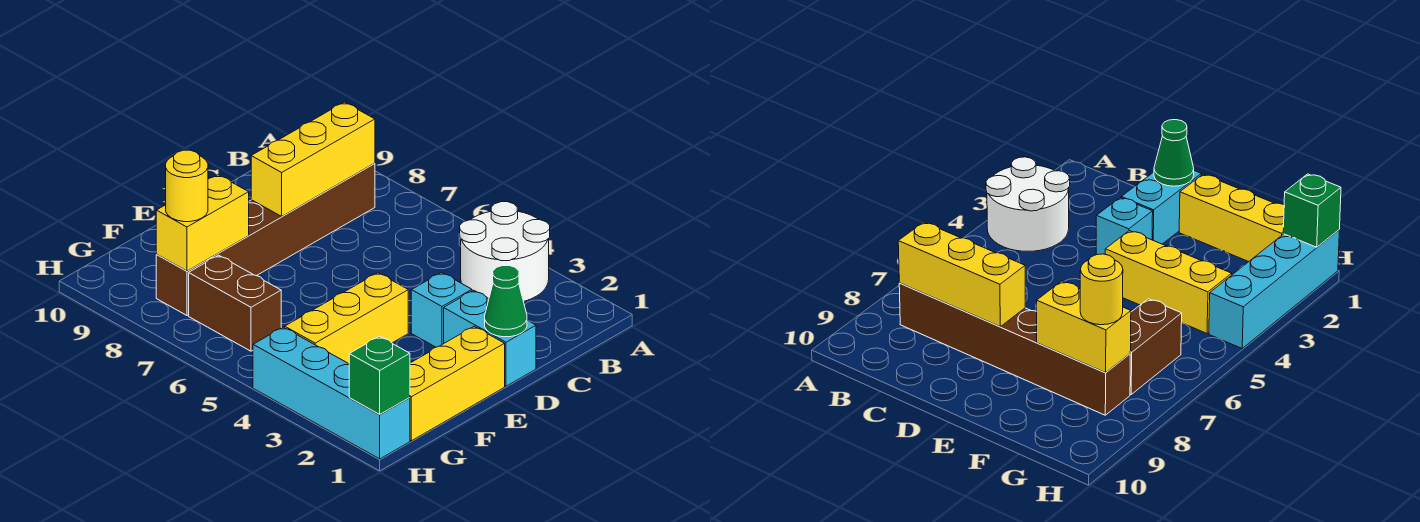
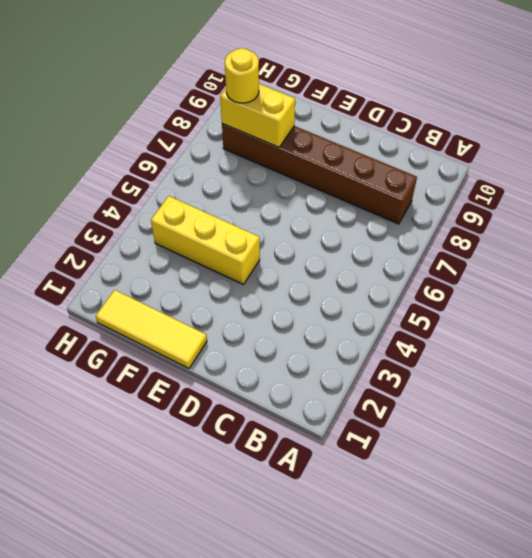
yellow 1x3 tile [96,290,207,368] -> yellow 1x3 brick [410,326,505,441]
none -> white 2x2 round brick [460,202,550,301]
none -> cyan 1x2 brick [444,290,536,386]
none -> cyan 1x1 brick [411,272,472,347]

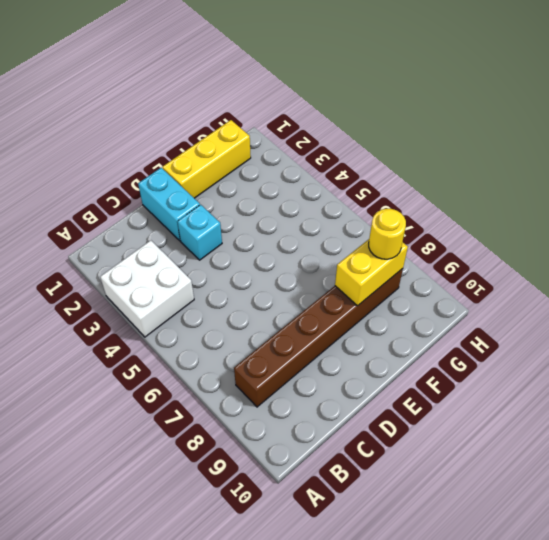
white 2x2 brick [100,240,194,337] -> white 2x2 round brick [460,202,550,301]
none -> yellow 1x3 brick [285,273,408,364]
none -> brown 1x2 brick [189,255,281,351]
none -> cyan 1x4 brick [253,327,410,459]

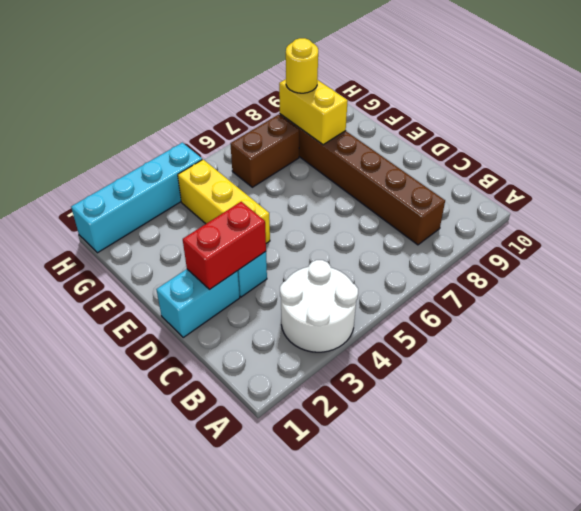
red 1x2 brick [183,202,266,289] -> none
none -> yellow 1x3 brick [410,326,505,441]
none -> yellow 1x3 brick [251,102,375,216]
none -> green 1x1 cone [485,266,527,337]

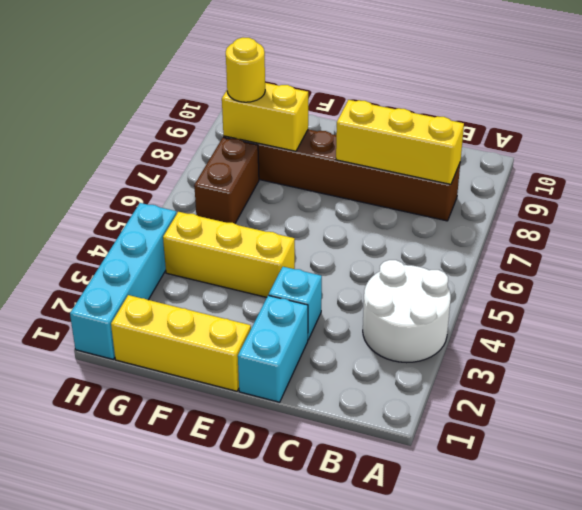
none -> green 1x1 cone [485,266,527,337]
none -> green 1x1 brick [349,336,410,414]

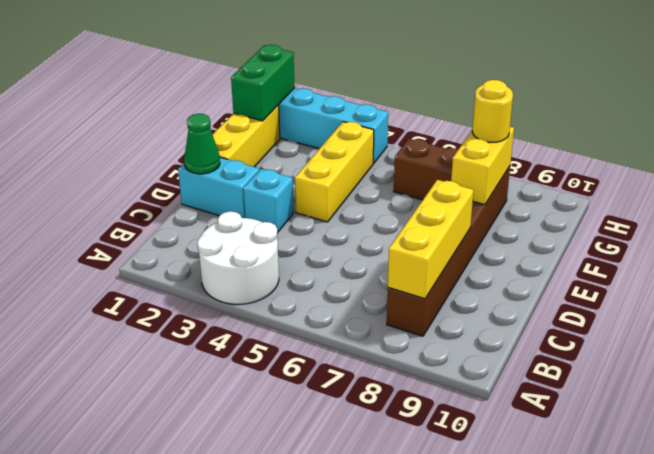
green 1x2 brick [231,45,295,121] -> green 1x1 brick [349,336,410,414]

